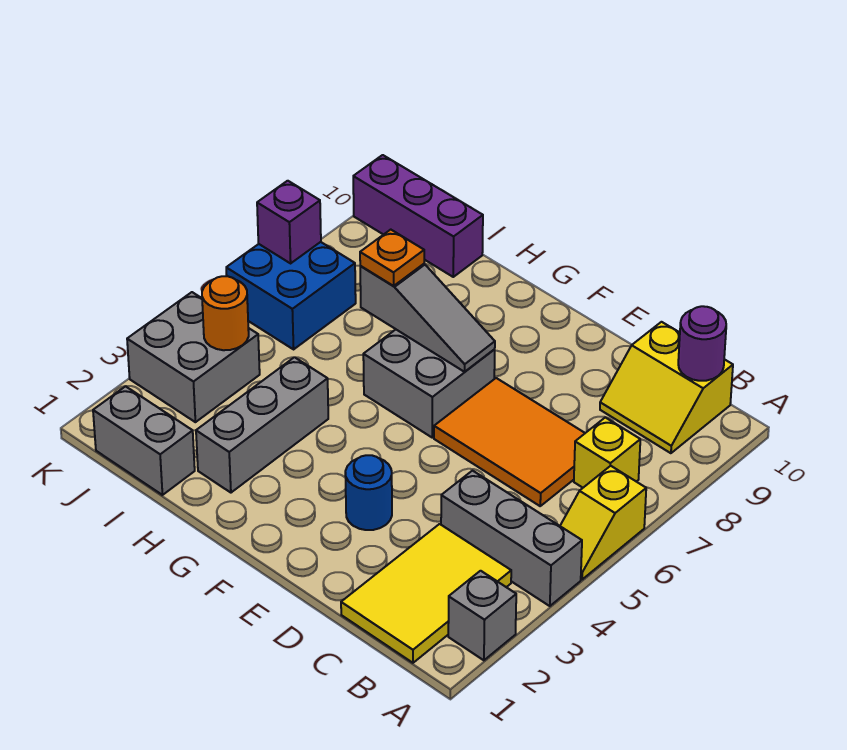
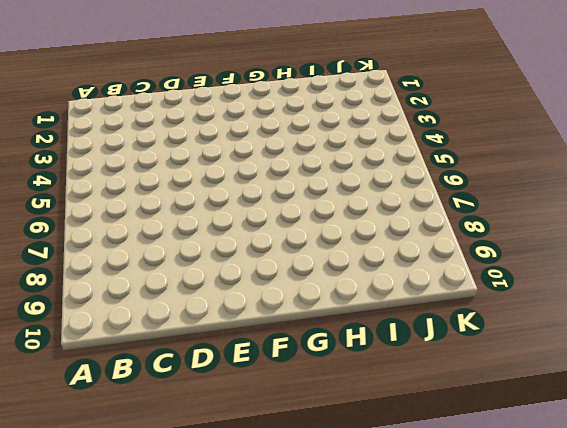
none -> grey 1x1 brick [448,571,516,660]
none -> grey 1x3 brick [441,471,582,606]
none -> yellow 1x2 slope [560,466,646,579]

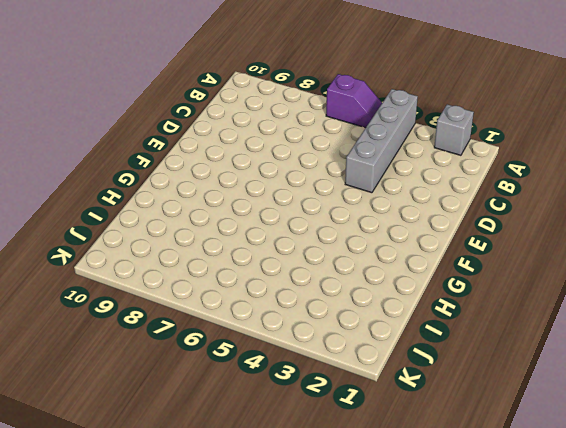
grey 1x4 brick [345,89,418,193] -> grey 1x3 brick [441,471,582,606]
purple 1x2 slope [326,74,382,128] -> yellow 1x2 slope [560,466,646,579]
none -> yellow 2x3 tile [341,524,511,663]
none -> yellow 1x1 brick [574,418,640,488]
none -> yellow 2x2 slope [600,322,733,453]

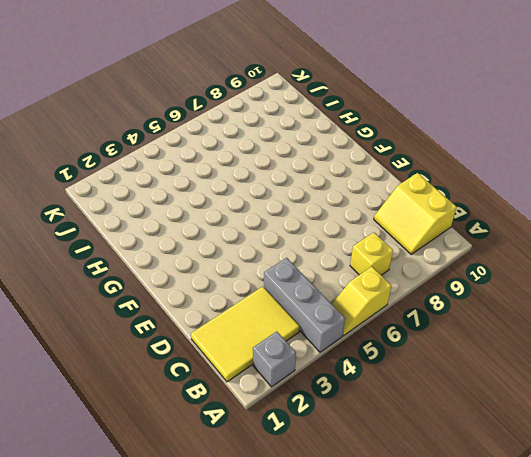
none -> orange 2x3 tile [434,378,585,506]
none -> blue 1x1 round brick [345,455,392,530]
none -> grey 2x2 brick [363,330,495,438]

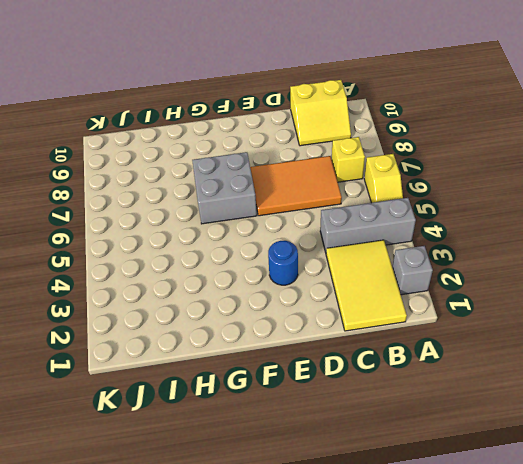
none -> grey 1x3 brick [196,357,328,493]
none -> grey 1x2 brick [93,386,195,495]
none -> purple 1x3 brick [353,155,483,277]

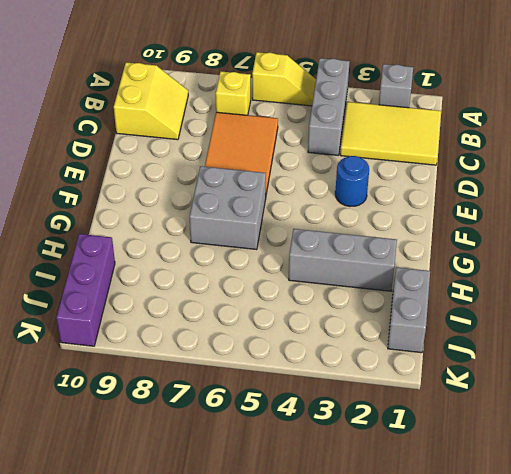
none -> grey 2x2 brick [127,292,260,422]
none -> blue 2x2 brick [226,242,356,349]
none -> purple 1x1 round brick [678,306,726,381]

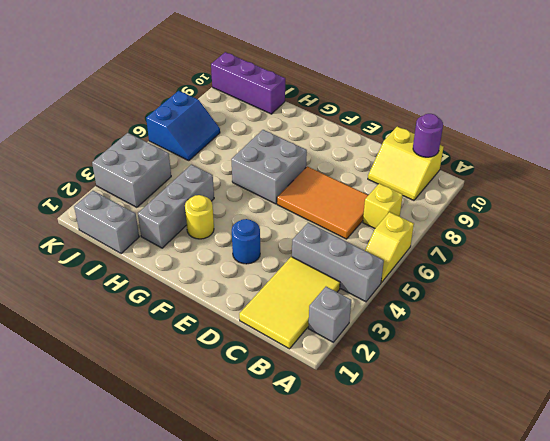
yellow 1x1 round brick [185,195,214,239] -> none
blue 2x2 slope [146,91,220,161] -> blue 2x2 brick [226,242,356,349]
none -> grey 1x3 slope [360,264,495,372]
none -> orange 1x1 round brick [202,276,249,350]
none -> purple 1x1 brick [257,181,321,263]

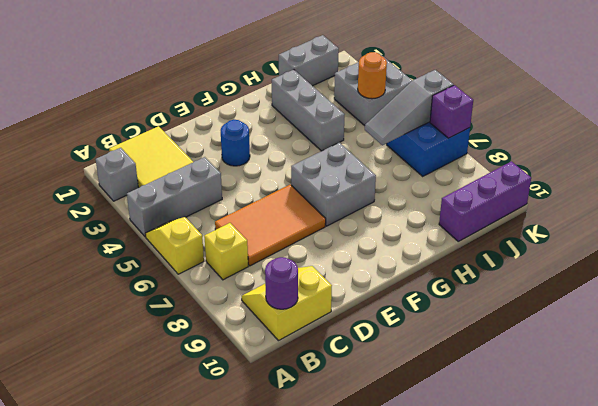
grey 1x3 slope [365,70,454,145] -> grey 1x3 slope moved to [360,264,495,372]
none -> orange 1x1 plate [360,230,424,286]

